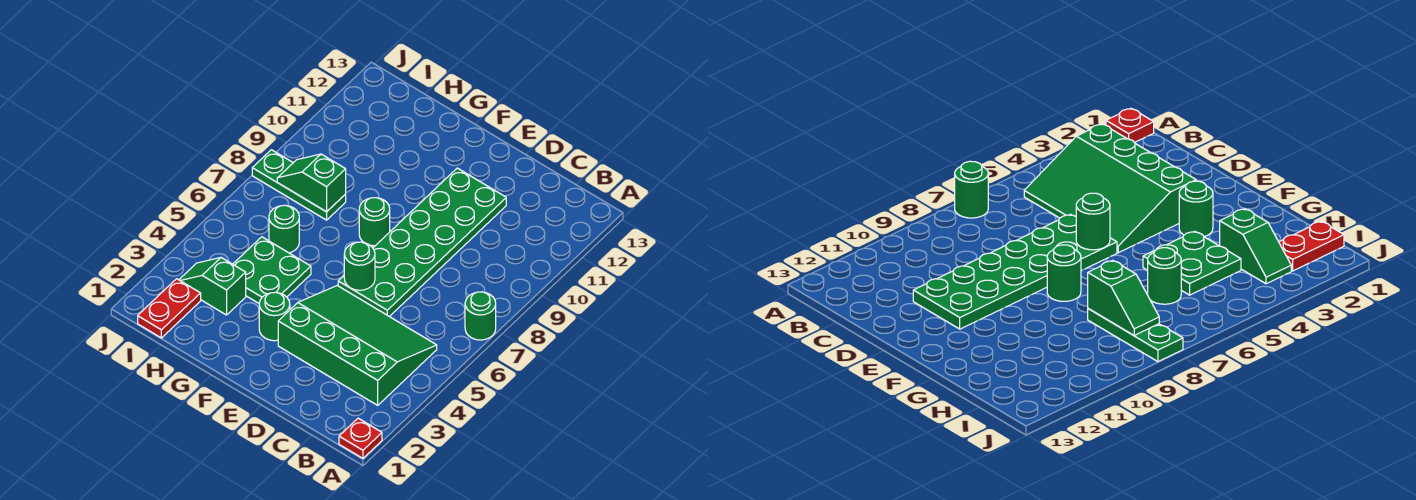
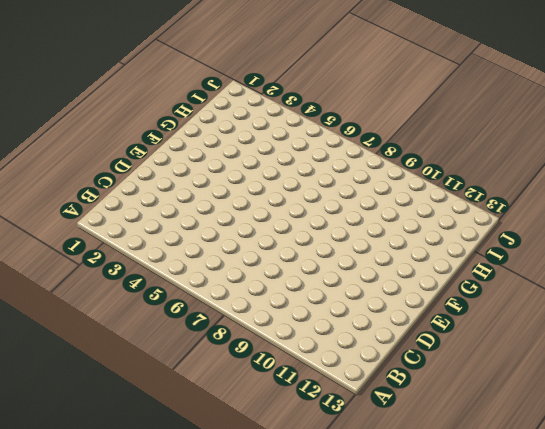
none -> red 1x1 plate [339,418,382,458]
none -> green 1x1 round brick [465,292,496,340]
none -> green 3x4 slope [278,286,437,405]

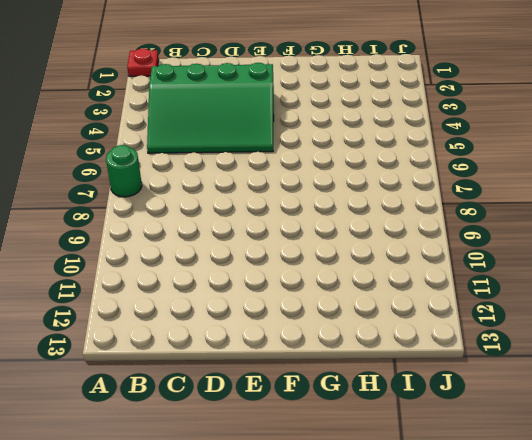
none -> green 2x6 plate [338,168,506,317]
none -> green 1x1 round brick [259,292,290,341]
none -> green 1x1 round brick [359,198,390,246]

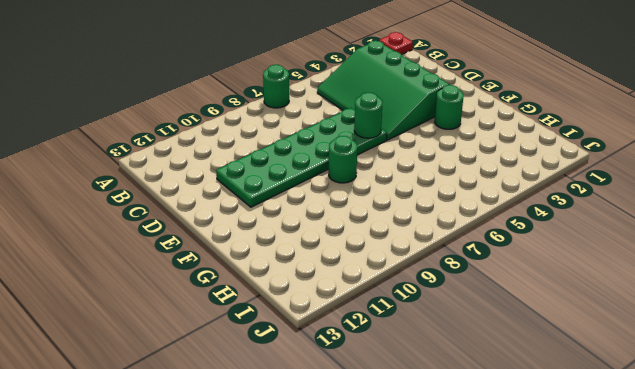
none -> green 2x2 plate [233,237,311,303]
none -> green 1x2 slope [179,258,246,315]
none -> green 1x1 round brick [269,205,299,253]

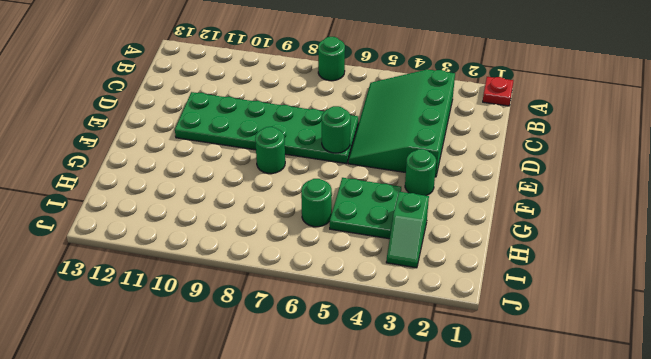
none -> green 1x3 plate [252,150,346,220]
none -> red 1x2 plate [138,279,201,338]
none -> green 1x2 slope [277,154,346,212]

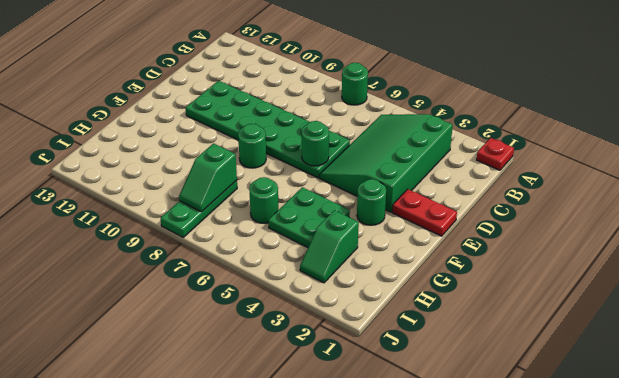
red 1x2 plate [392,189,457,236] -> red 1x2 plate moved to [138,279,201,338]

